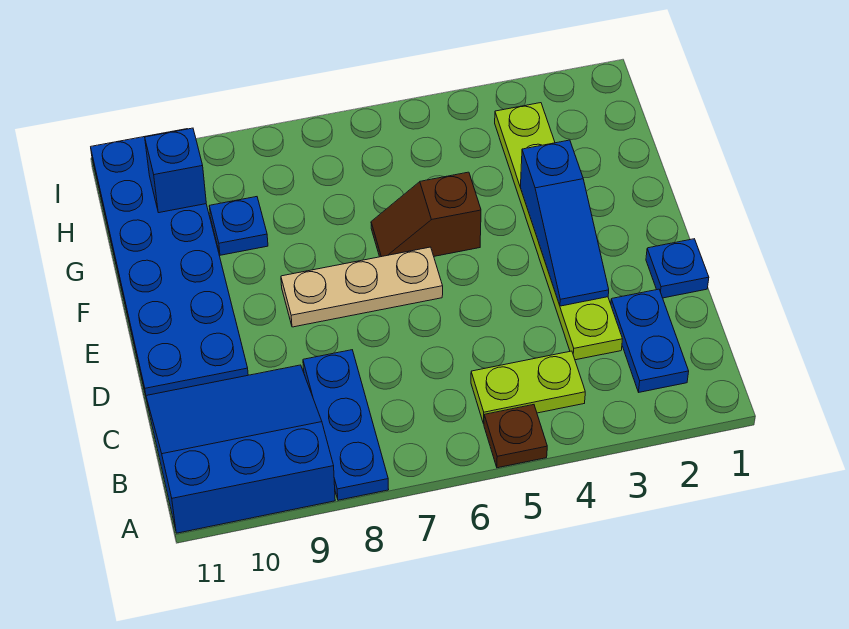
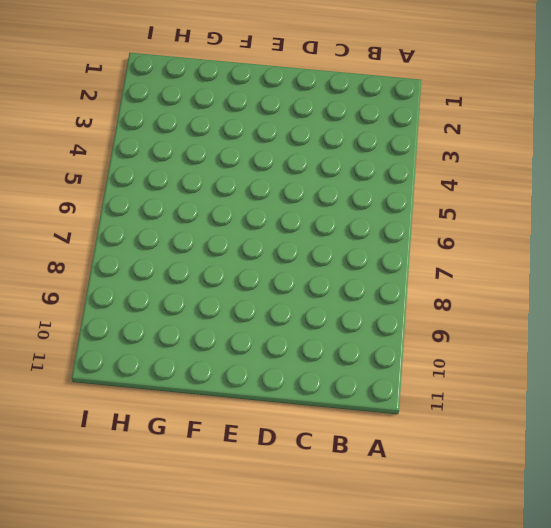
none -> brown 1x1 plate [484,405,547,468]
none -> blue 1x3 plate [303,350,389,500]
none -> blue 3x3 slope [146,365,335,533]

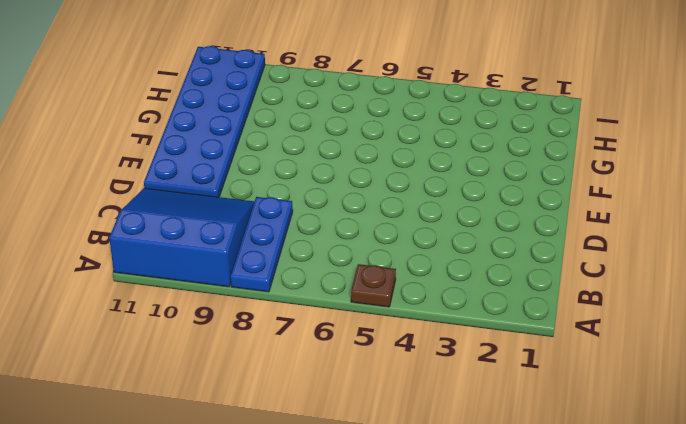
none -> blue 1x2 plate [611,289,689,392]
none -> lime 1x2 plate [471,351,585,424]
none -> lime 1x6 plate [495,103,622,360]

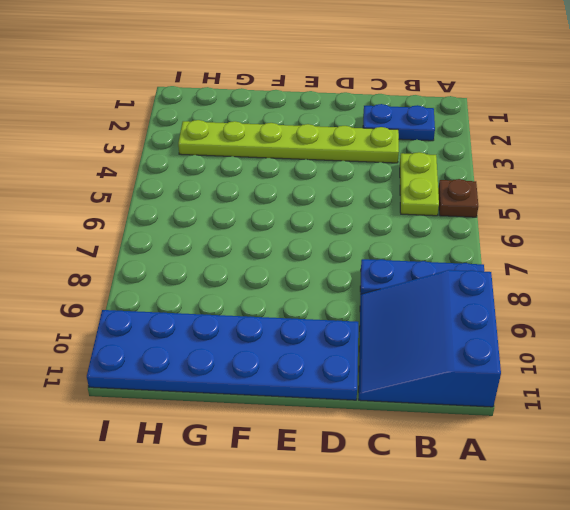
none -> blue 1x1 plate [646,239,709,298]
none -> tan 1x3 plate [281,247,443,327]
none -> brown 1x2 slope [371,172,481,257]

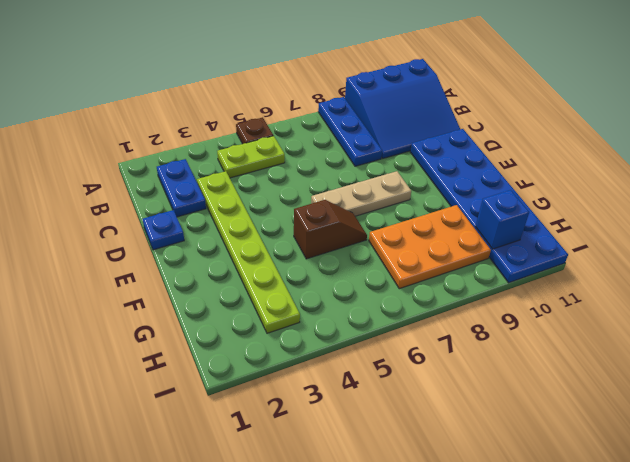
orange 2x3 plate [369,205,491,289] -> blue 1x1 plate [209,197,268,255]
none -> blue 1x3 slope [520,140,609,306]

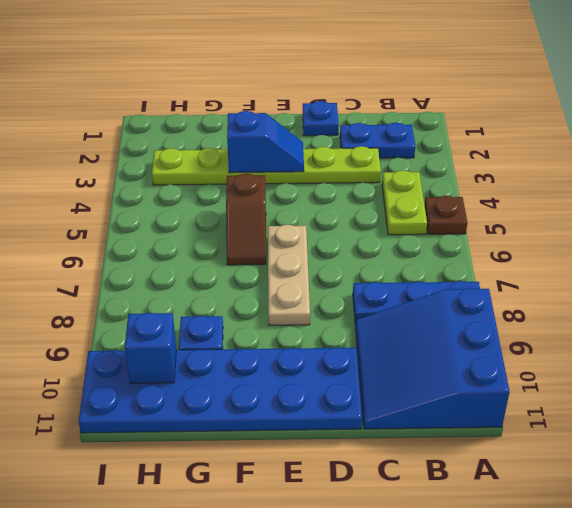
blue 1x2 slope [227,111,304,173] -> blue 1x3 slope [520,140,609,306]

